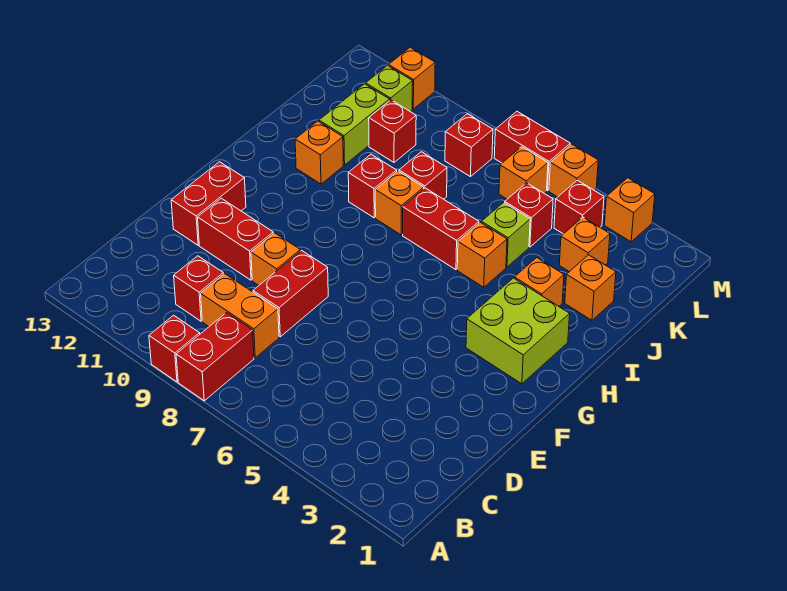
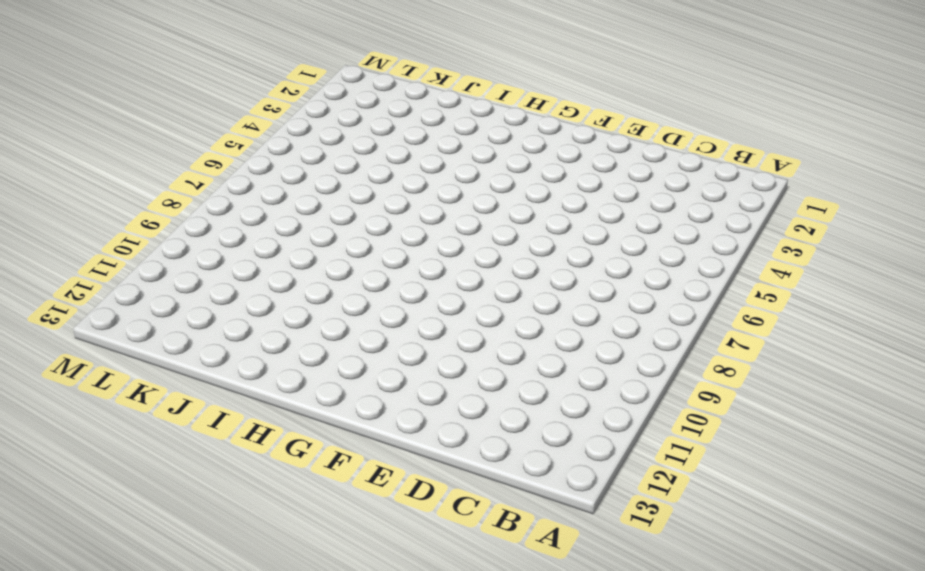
none -> red 1x2 brick [176,313,254,401]
none -> red 1x1 brick [149,315,200,382]
none -> orange 1x2 brick [201,274,279,358]
none -> red 1x1 brick [174,256,223,321]

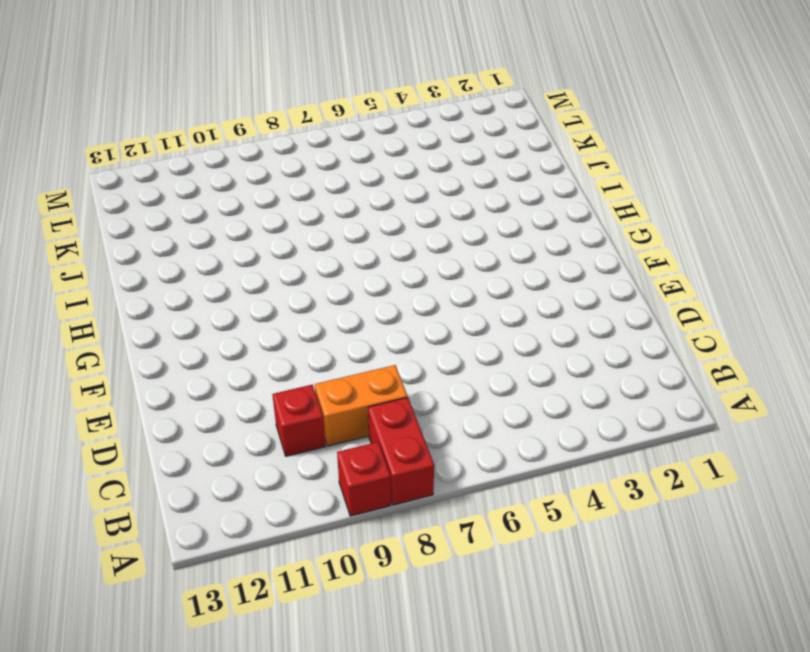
none -> red 1x2 brick [253,250,328,337]
none -> orange 1x1 brick [251,233,300,285]
none -> red 1x2 brick [198,198,273,280]
none -> red 1x2 brick [171,162,246,245]

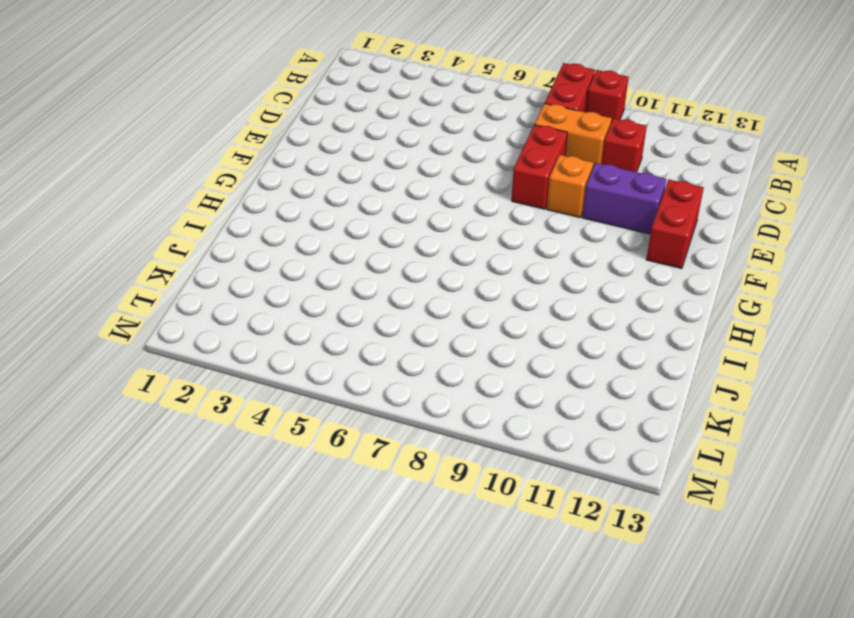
purple 1x2 brick [582,163,666,234] -> red 1x2 brick [198,198,273,280]
none -> lime 2x2 brick [466,278,570,384]
none -> orange 1x1 brick [514,258,564,306]
none -> orange 1x1 brick [457,222,507,287]
none -> red 1x2 brick [403,188,479,270]

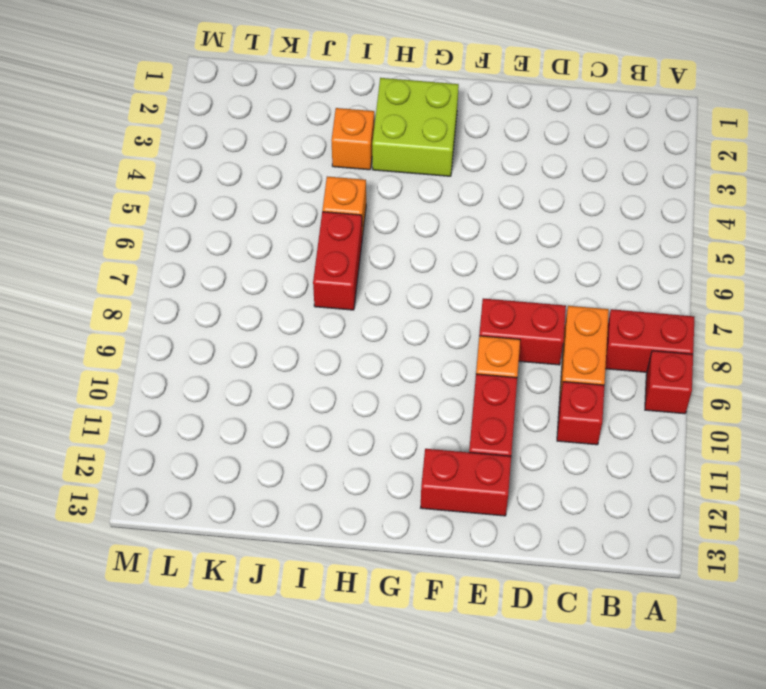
none -> orange 1x1 brick [375,171,424,235]
none -> red 1x1 brick [348,154,397,218]
none -> orange 1x1 brick [295,121,343,184]
none -> orange 1x1 brick [565,255,616,320]

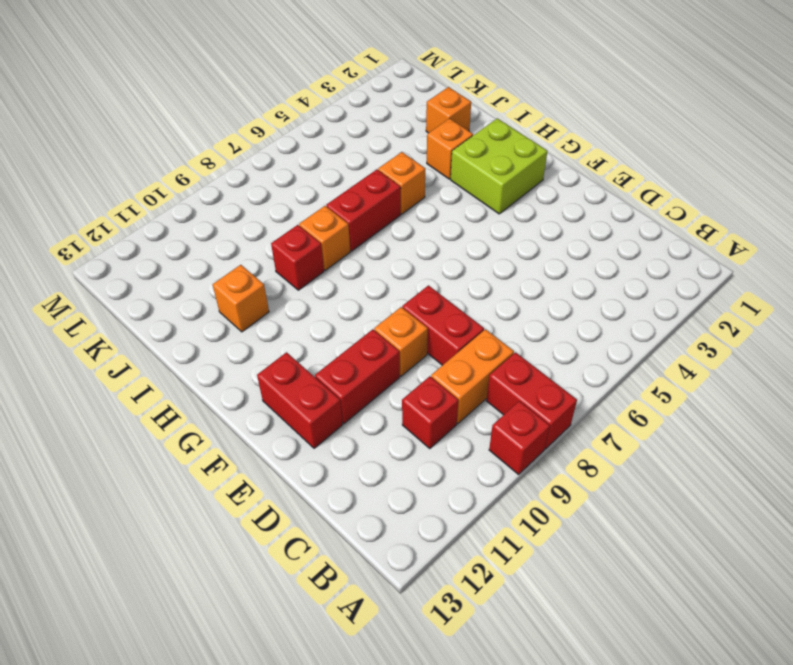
none -> lime 1x1 brick [481,203,530,267]
none -> red 1x1 brick [399,152,447,199]
none -> lime 1x2 brick [319,84,390,165]
none -> orange 1x1 brick [559,217,610,272]

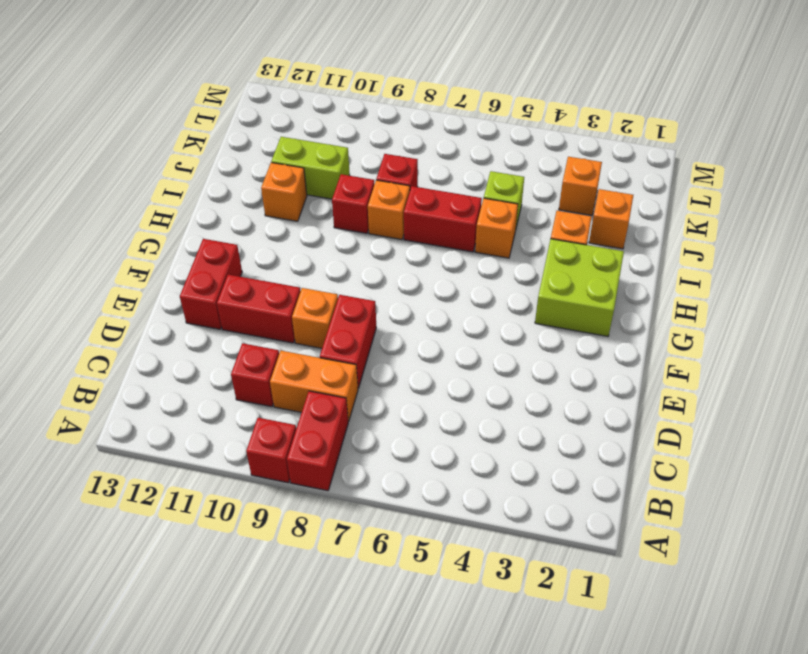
lime 1x2 brick [271,137,350,199] -> lime 1x2 brick turned to [319,84,390,165]
none -> red 1x1 brick [505,183,553,247]
none -> red 1x1 brick [369,100,416,162]
none -> red 1x1 brick [554,180,604,234]
none -> orange 1x1 brick [499,147,548,199]

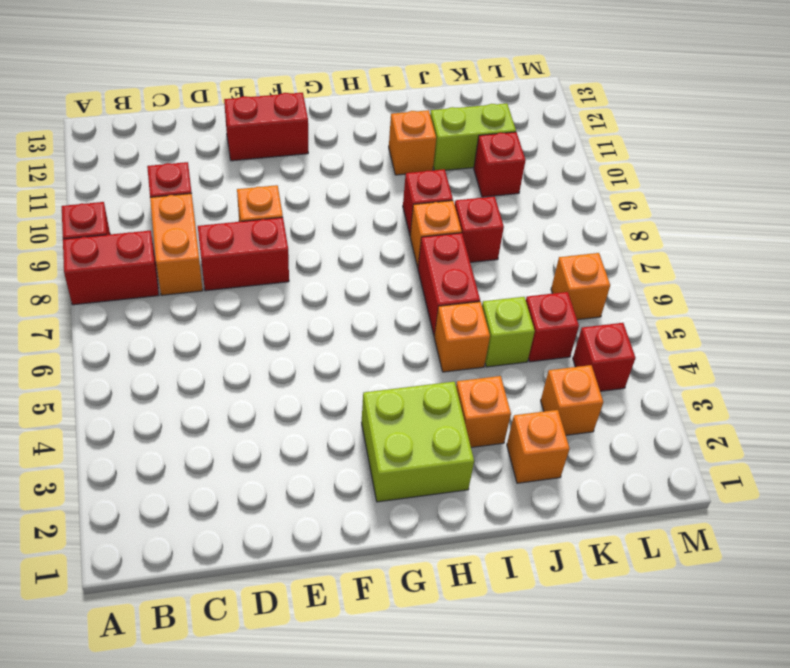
none -> red 1x2 brick [198,198,273,280]
none -> red 1x1 brick [445,114,493,177]
none -> lime 1x1 brick [366,65,413,112]
none -> orange 1x1 brick [604,178,655,242]

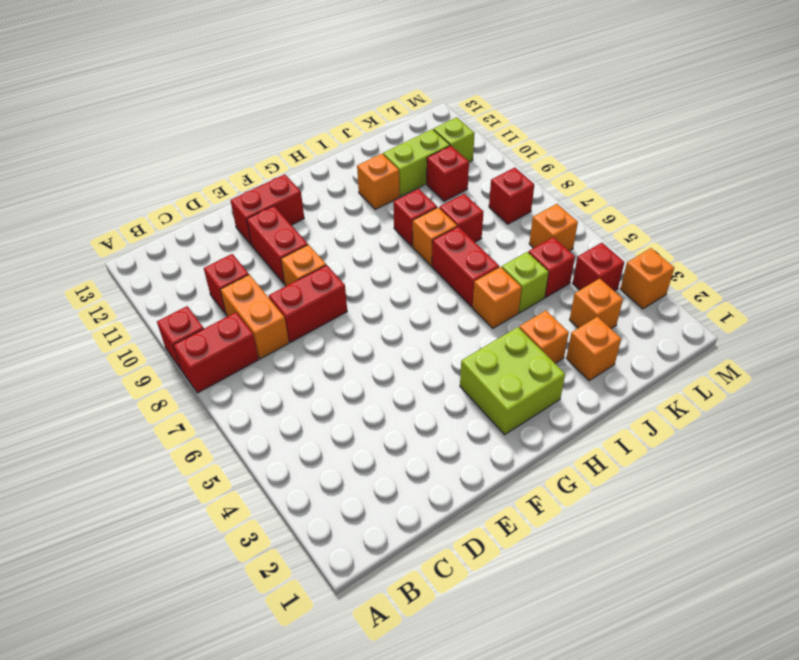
none -> orange 1x1 brick [549,144,598,197]
none -> red 1x2 brick [494,111,570,191]
none -> orange 1x1 brick [389,47,435,109]

